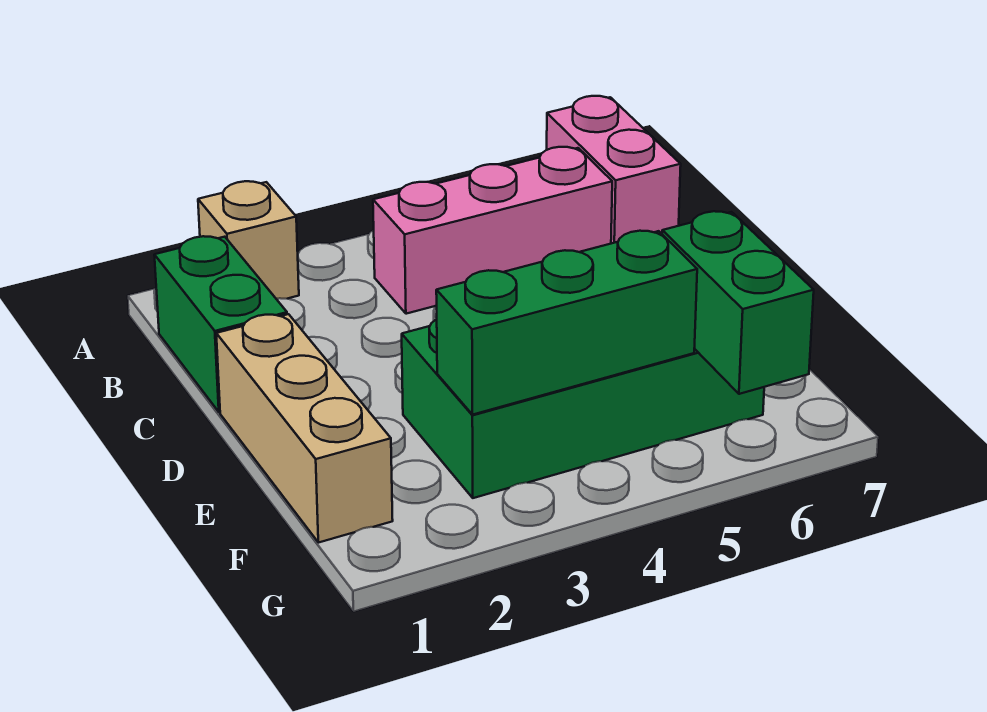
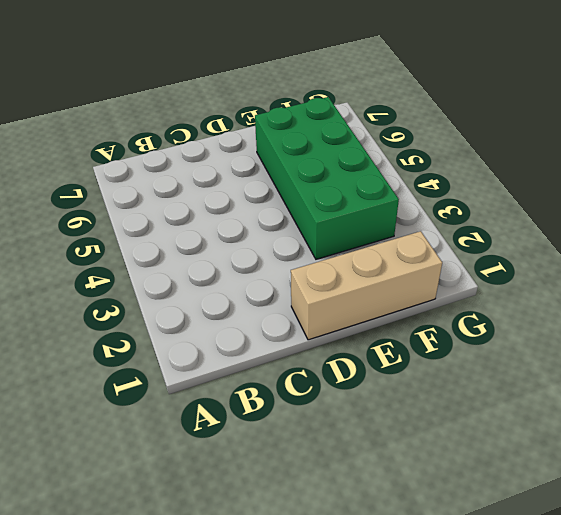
none -> tan 1x1 brick [198,181,299,299]
none -> pink 1x2 brick [547,96,681,244]

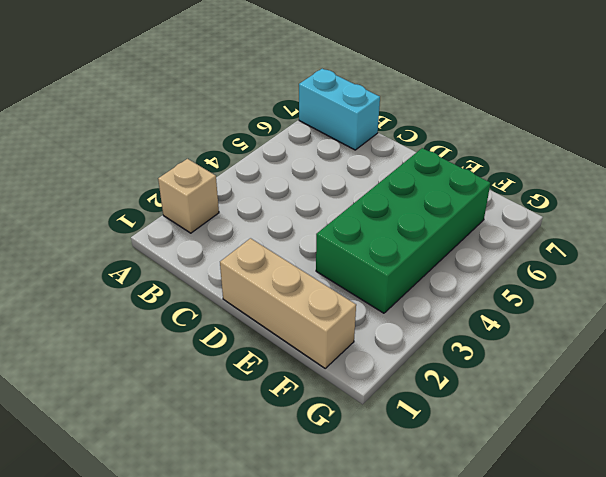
cyan 1x2 brick [299,69,380,150] -> pink 1x2 brick [547,96,681,244]
none -> green 1x2 brick [154,236,287,412]
none -> pink 1x3 brick [373,147,612,314]

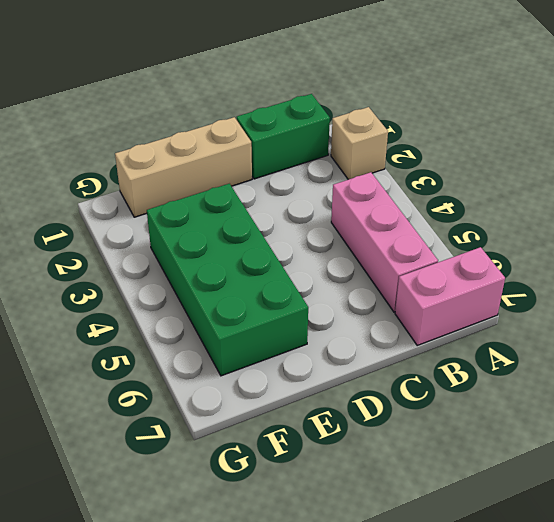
none -> green 1x3 brick [436,231,697,415]
none -> green 1x2 brick [662,211,814,394]

